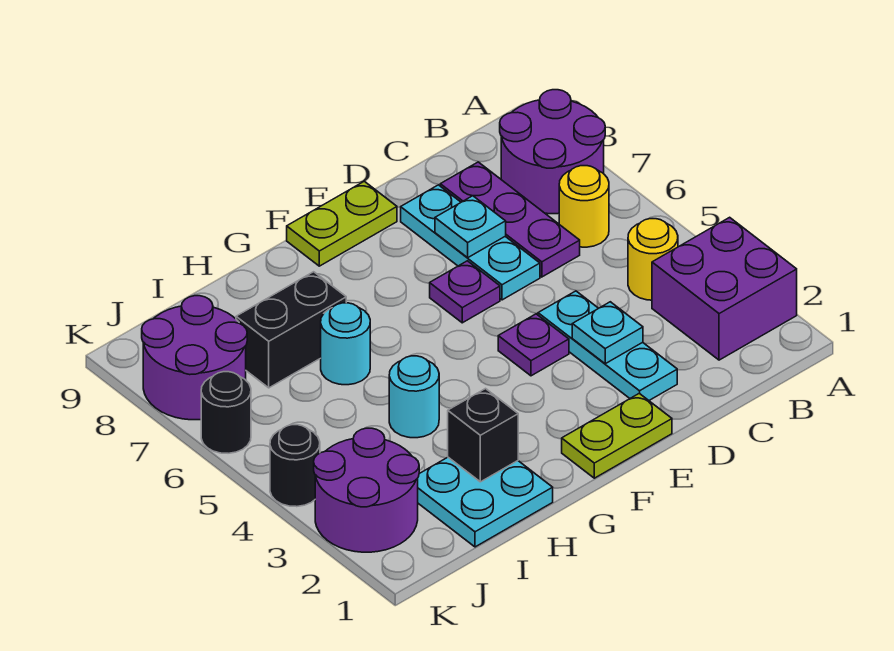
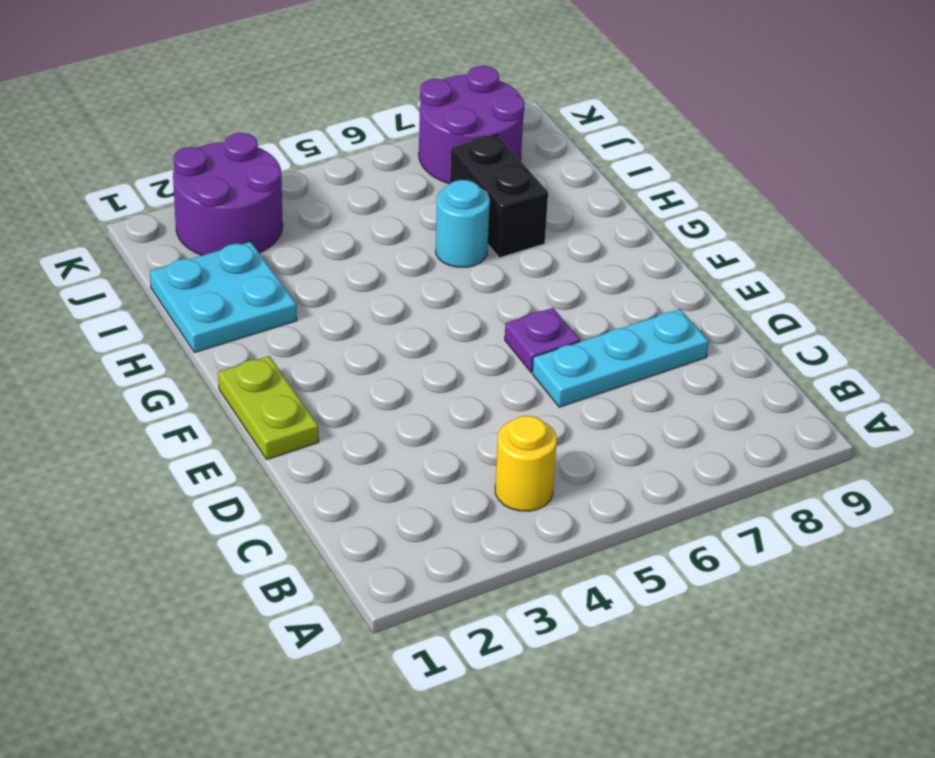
none -> purple 2x2 brick [652,217,797,360]
none -> purple 2x2 round brick [500,90,605,214]
none -> yellow 1x1 round brick [559,166,609,247]

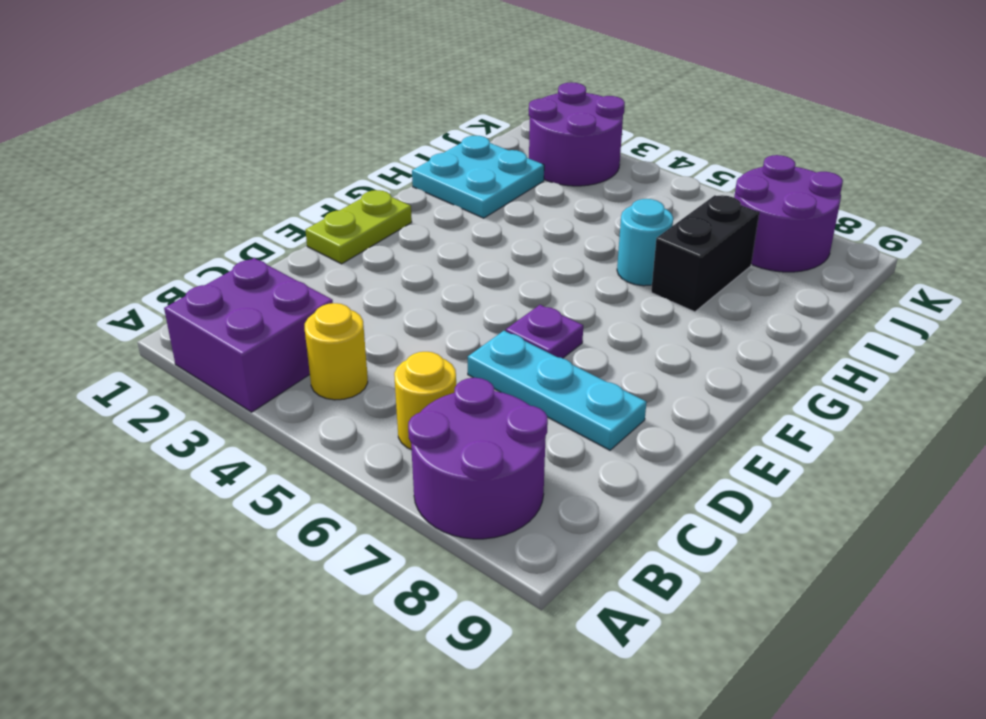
none -> purple 1x3 plate [440,162,580,277]
none -> cyan 1x3 plate [538,291,677,400]
none -> purple 1x1 plate [498,314,569,376]

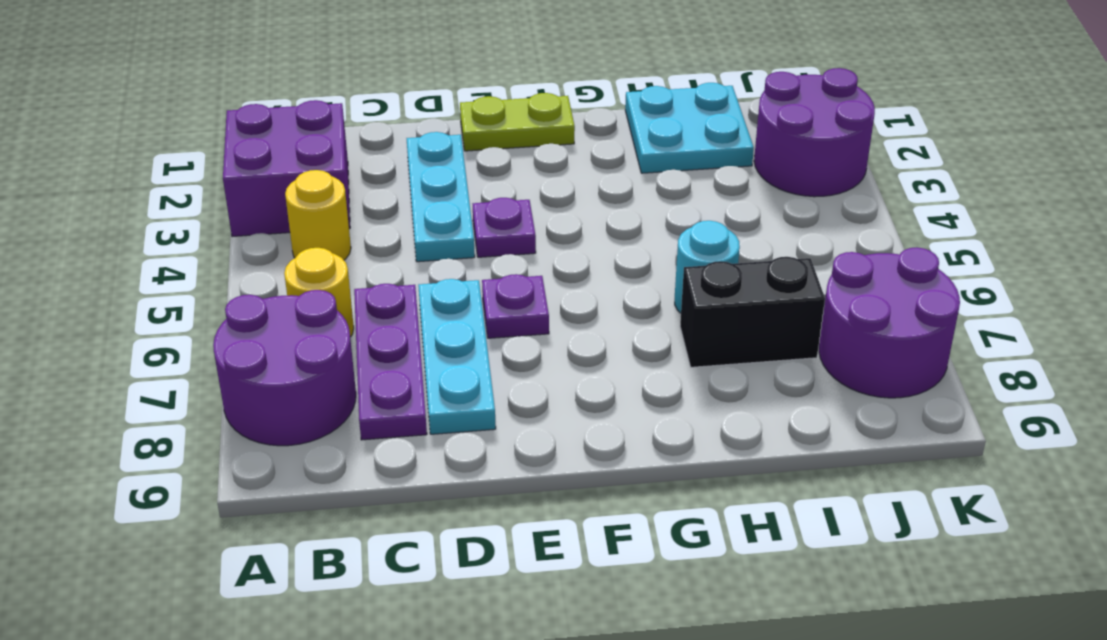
none -> lime 1x2 plate [287,181,397,266]
none -> cyan 1x1 round brick [389,356,439,438]
none -> black 1x1 round brick [270,425,320,507]

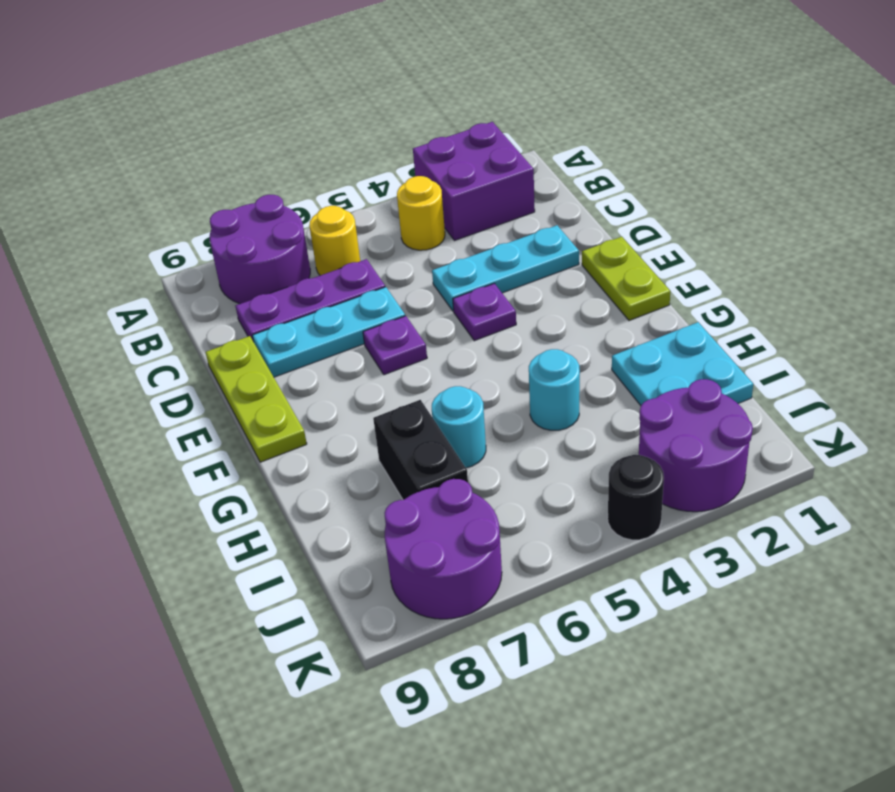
lime 1x3 plate [206,336,307,462] -> lime 1x2 plate [287,181,397,266]
none -> black 1x1 round brick [201,372,251,453]
none -> cyan 1x1 plate [572,302,643,364]
none -> cyan 1x1 plate [435,196,506,258]

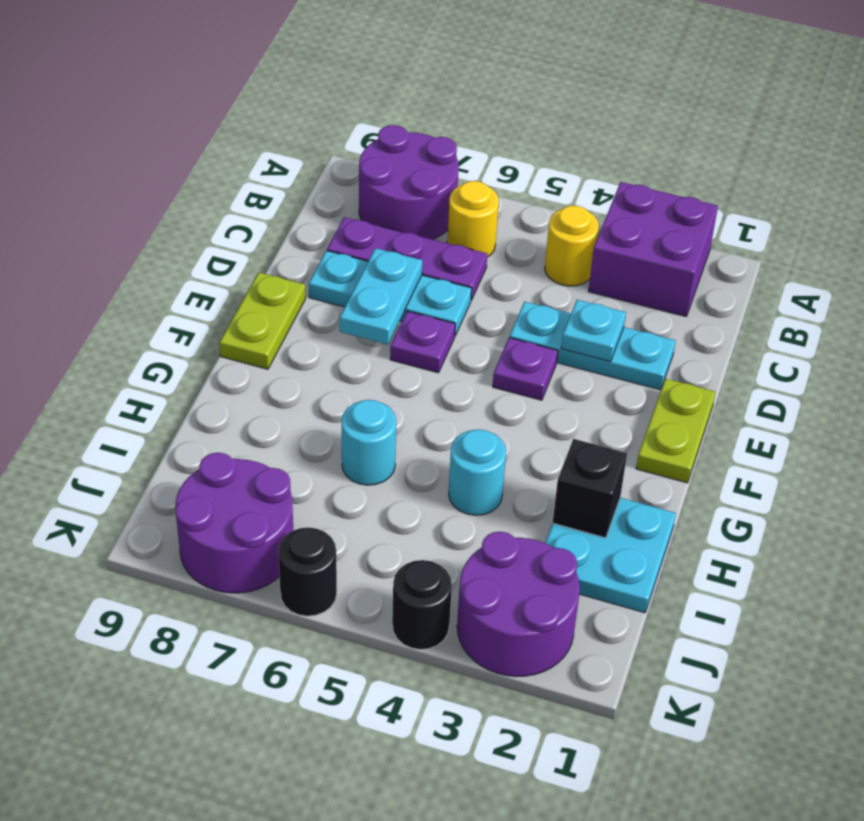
cyan 1x2 plate [340,248,422,345] -> cyan 1x1 plate [435,196,506,258]
none -> black 1x2 brick [236,272,346,388]

